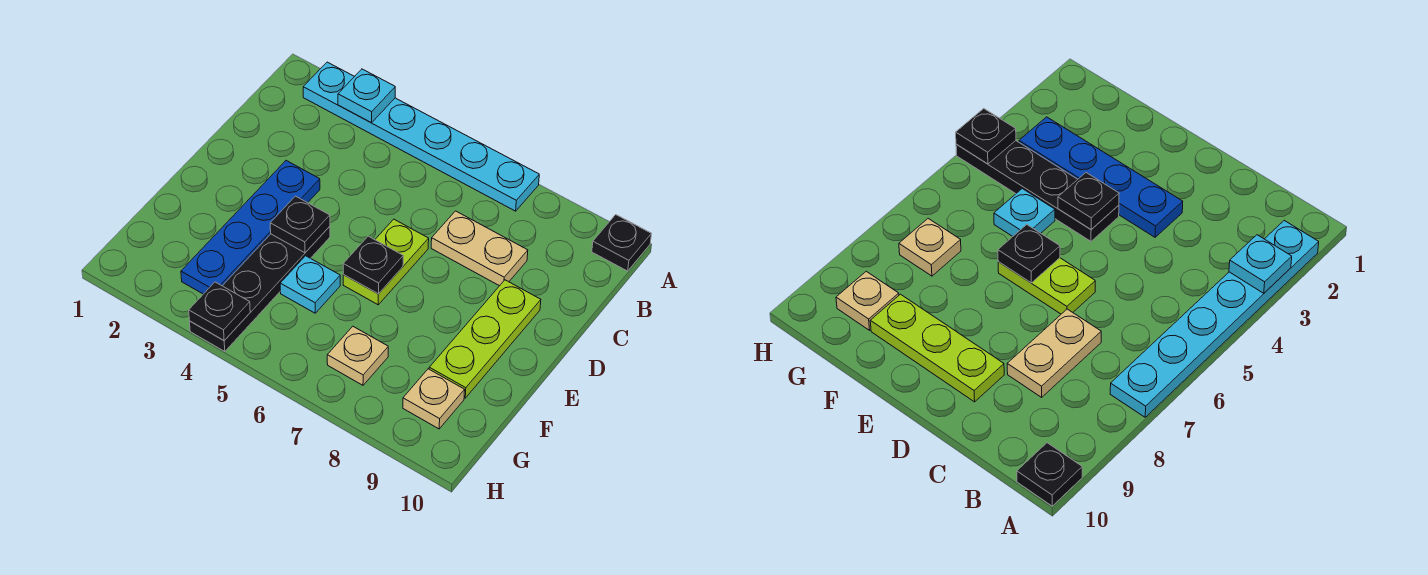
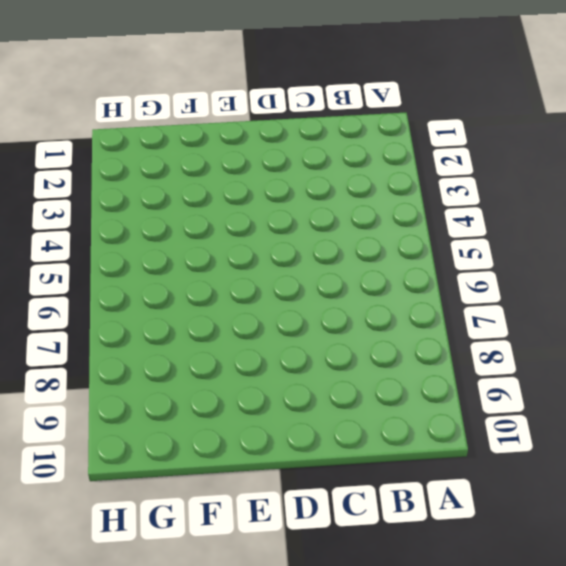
none -> cyan 1x6 plate [303,62,539,211]
none -> black 1x1 plate [592,215,651,271]
none -> tan 1x2 plate [431,211,528,286]

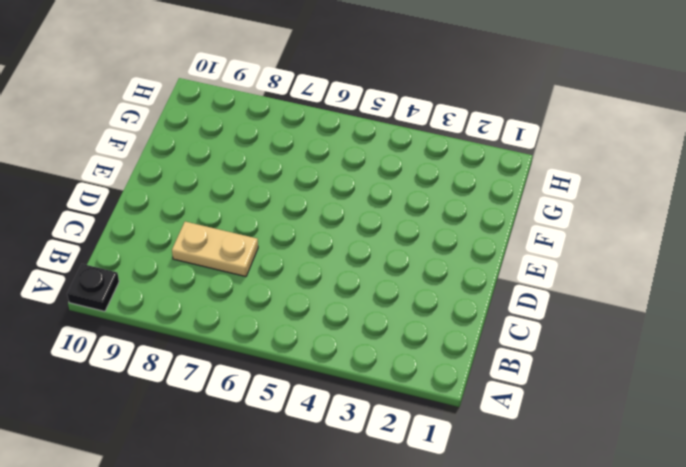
none -> cyan 1x6 plate [303,62,539,211]
none -> blue 1x4 plate [181,161,320,294]
none -> lime 1x2 plate [343,219,429,305]

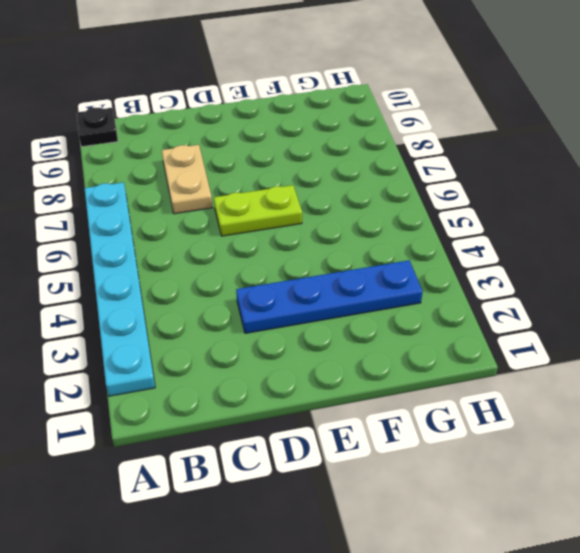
none -> lime 1x3 plate [429,280,541,398]
none -> black 1x4 plate [190,226,330,352]
none -> cyan 1x1 plate [280,256,340,313]

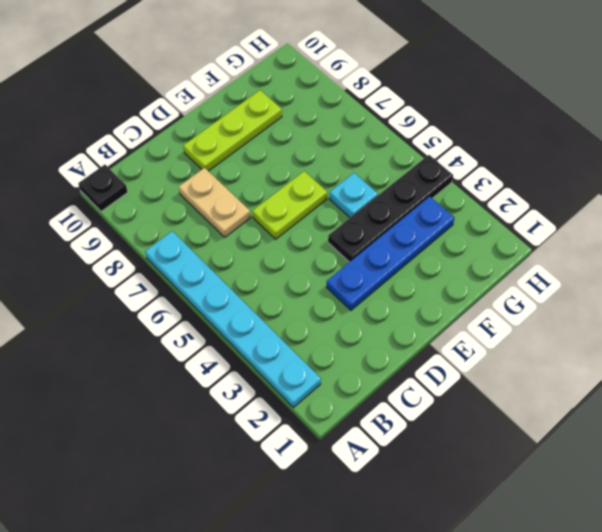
none -> tan 1x1 plate [327,326,388,385]
none -> tan 1x1 plate [403,369,465,429]
none -> cyan 1x1 plate [338,69,395,123]

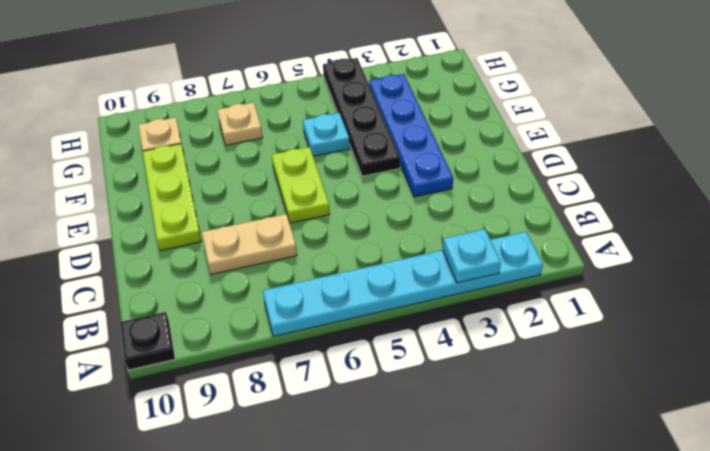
none -> black 1x1 plate [270,196,330,253]
none -> black 1x1 plate [343,236,403,294]
none -> black 1x1 plate [189,282,250,340]

